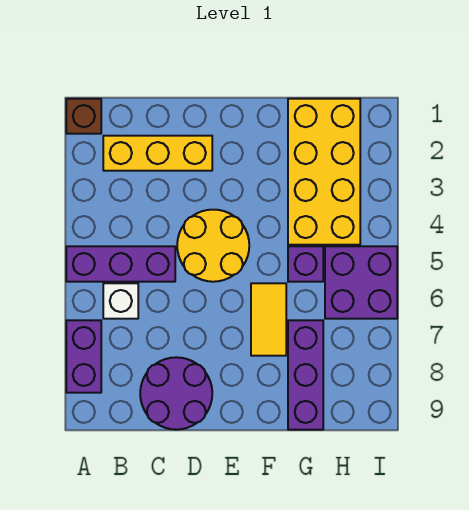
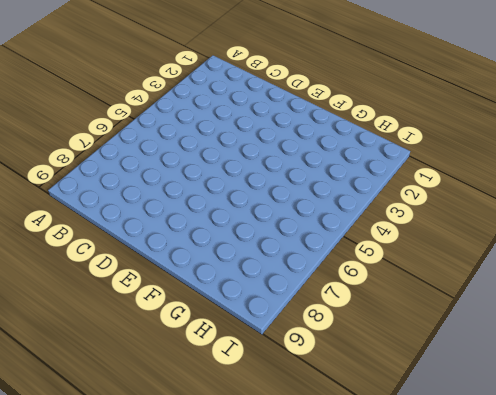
none -> brown 1x1 brick [66,99,101,134]
none -> purple 1x3 brick [66,246,175,282]
none -> purple 1x2 brick [66,320,101,393]

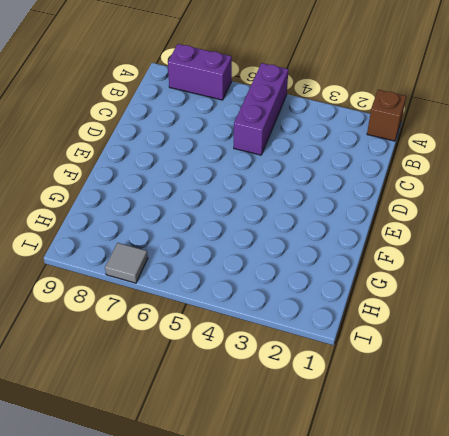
grey 1x1 tile [105,243,148,283] -> none
none -> yellow 1x3 brick [103,136,212,171]
none -> white 1x1 brick [103,283,138,319]
none -> purple 2x2 round brick [140,357,212,430]

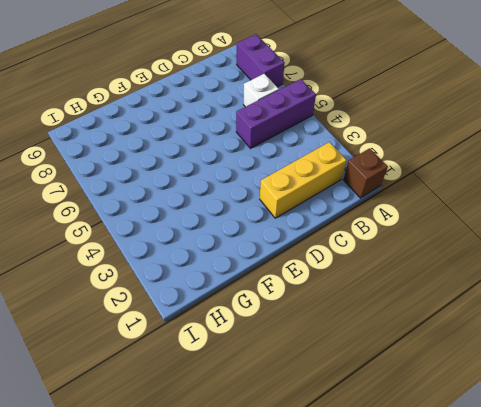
none -> purple 2x2 round brick [140,357,212,430]
none -> yellow 2x2 round brick [177,210,249,282]
none -> yellow 1x2 tile [251,283,286,356]

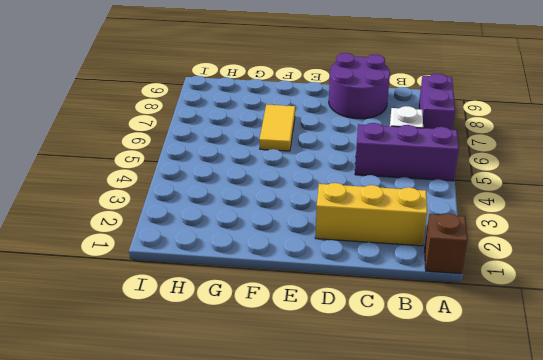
none -> yellow 2x2 round brick [177,210,249,282]
none -> yellow 2x4 brick [288,99,360,245]
none -> purple 1x1 brick [288,246,323,282]

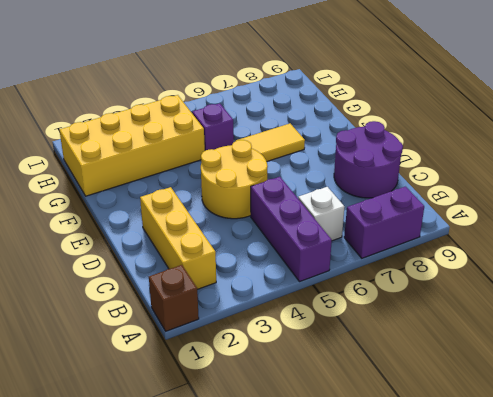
none -> purple 1x3 brick [288,320,323,430]
none -> purple 2x2 brick [325,246,397,319]

